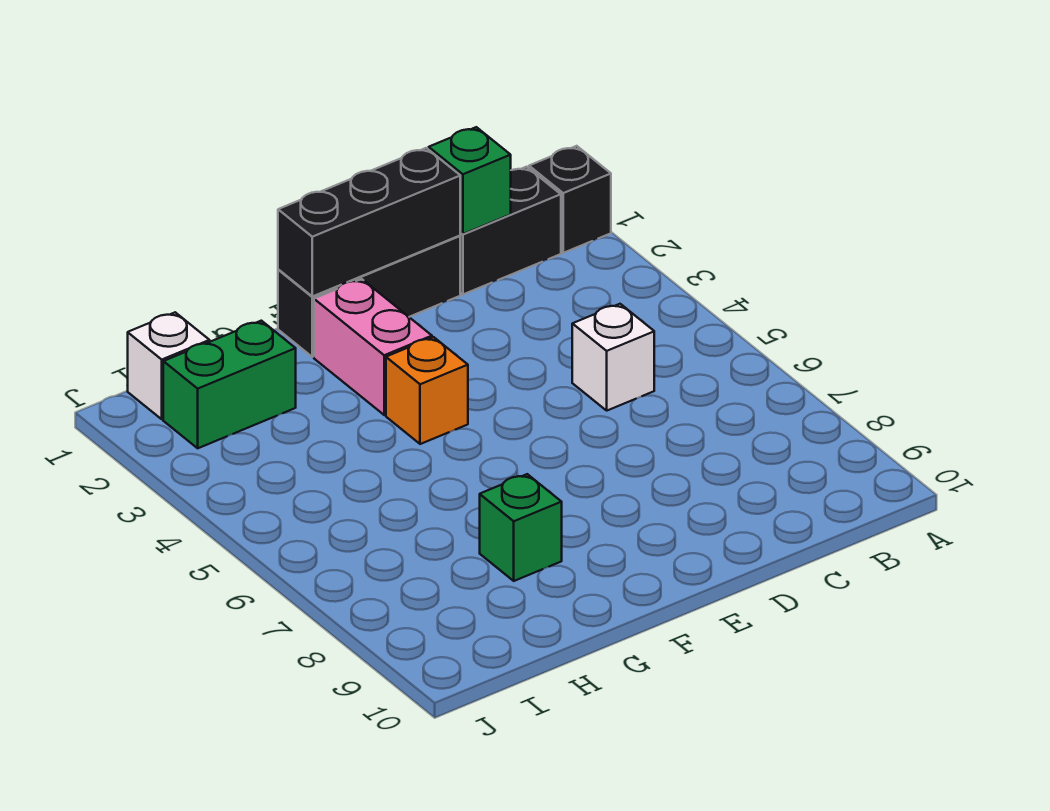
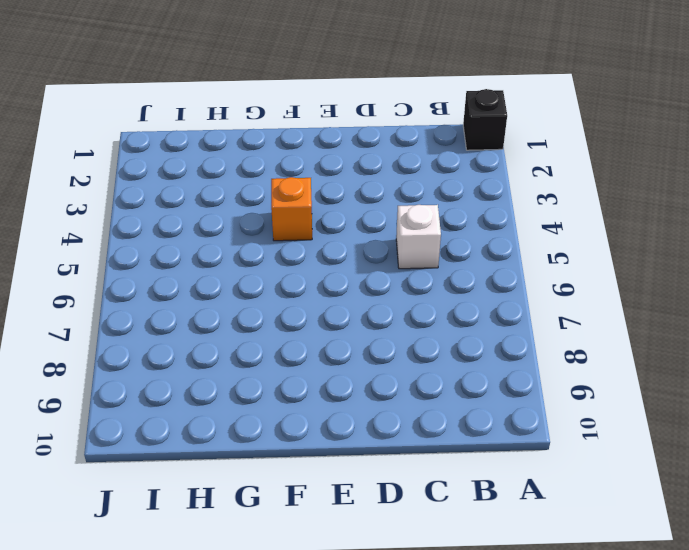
none -> black 1x2 brick [460,167,561,294]
none -> black 1x3 brick [278,236,460,357]

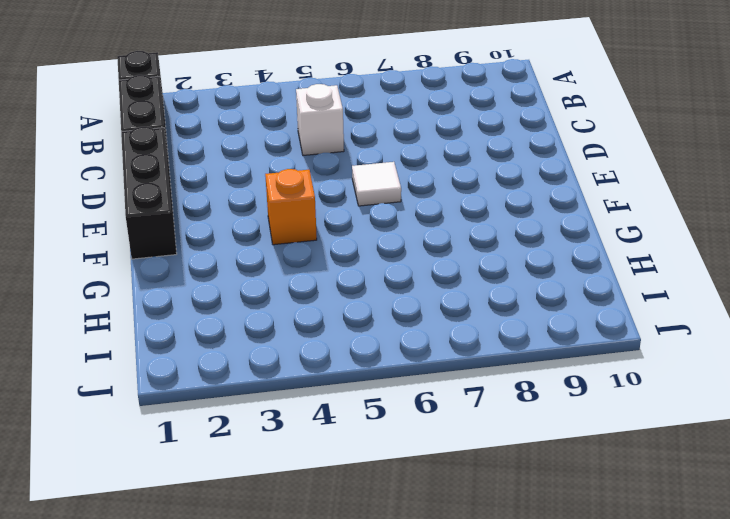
white 1x1 tile [352,162,401,206] -> none
none -> pink 1x2 brick [314,279,432,415]
none -> green 1x1 brick [480,474,562,581]

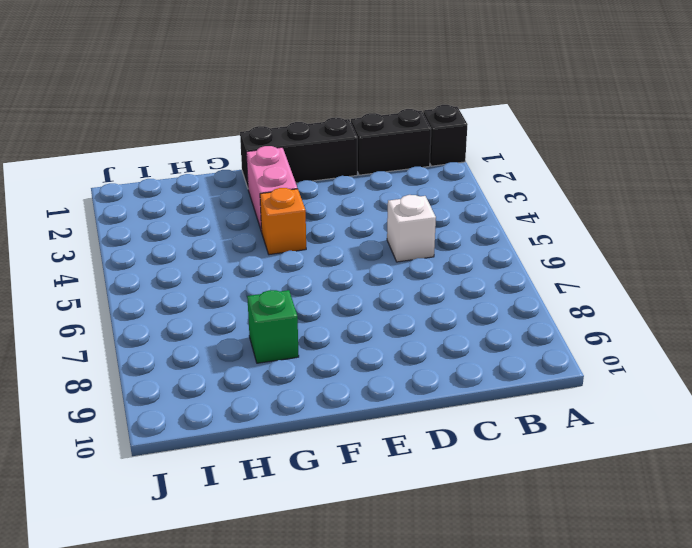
none -> green 1x2 brick [163,321,296,448]
none -> white 1x1 brick [128,312,210,419]

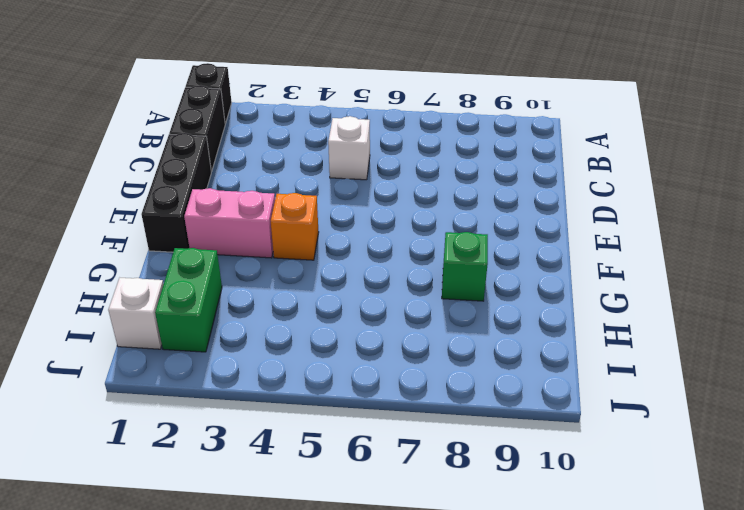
none -> green 1x1 brick [429,127,511,234]
none -> black 1x3 brick [278,148,460,296]

